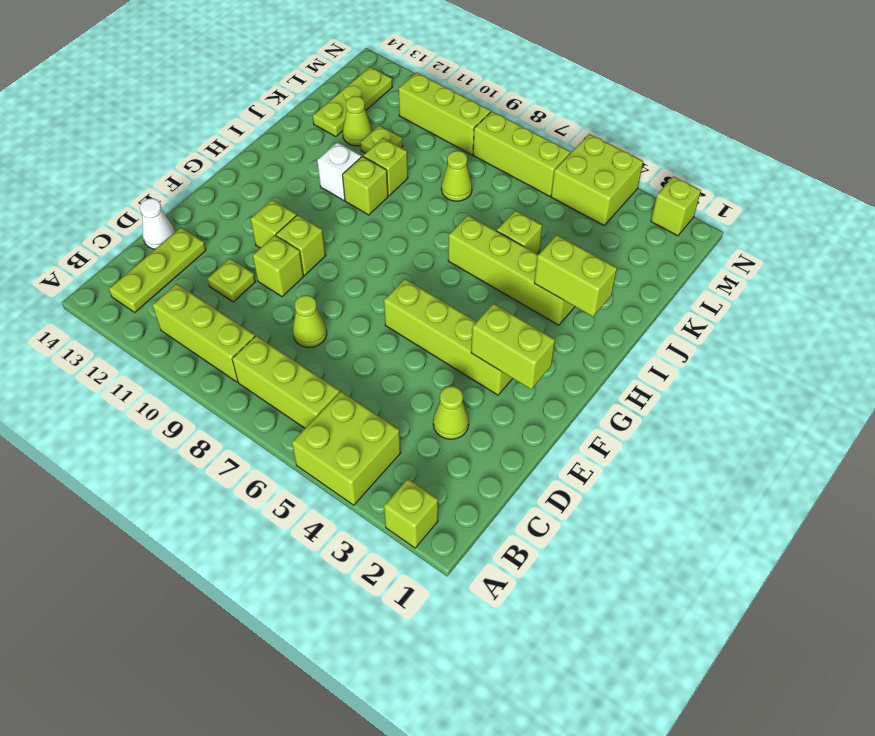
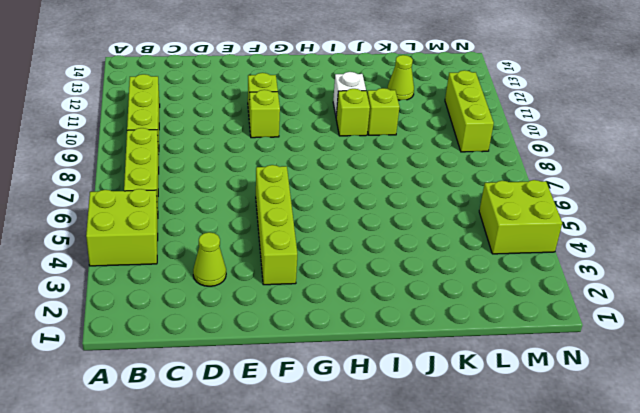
none -> lime 1x1 brick [384,479,438,548]
none -> lime 1x3 plate [109,228,206,312]
none -> lime 1x1 cone [293,295,327,348]

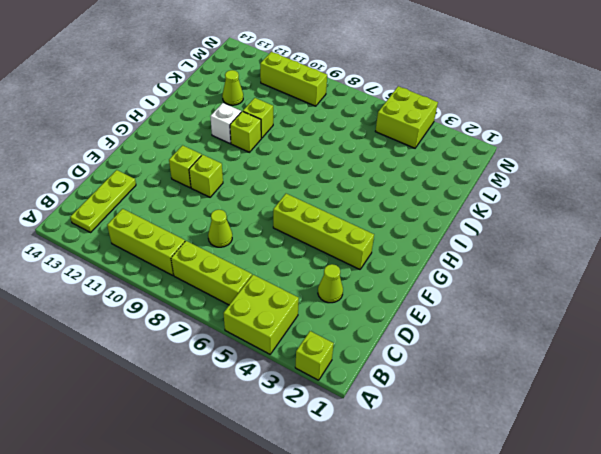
none -> lime 1x1 plate [208,259,256,302]
none -> white 1x1 cone [140,198,175,249]
none -> lime 1x1 brick [253,236,304,297]

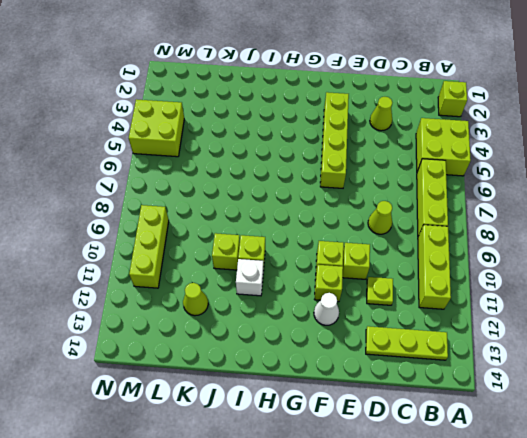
white 1x1 cone [314,293,339,325] -> white 1x1 cone moved to [140,198,175,249]
none -> lime 1x4 brick [448,215,575,325]
none -> lime 1x1 brick [497,210,542,254]
none -> lime 1x1 cone [441,151,472,201]

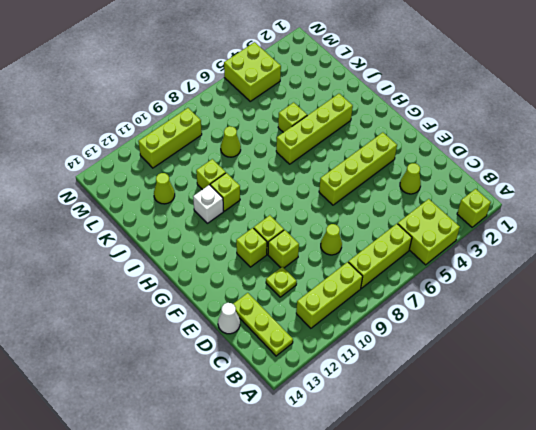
none -> lime 1x1 plate [360,125,403,153]
none -> lime 1x3 plate [313,67,392,137]
none -> lime 1x3 brick [473,111,570,196]

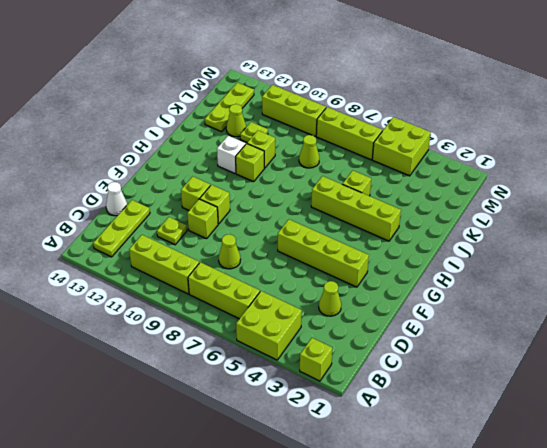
none -> lime 1x1 brick [651,176,701,236]
none -> lime 1x2 brick [471,304,555,389]
none -> lime 1x2 brick [534,235,617,317]

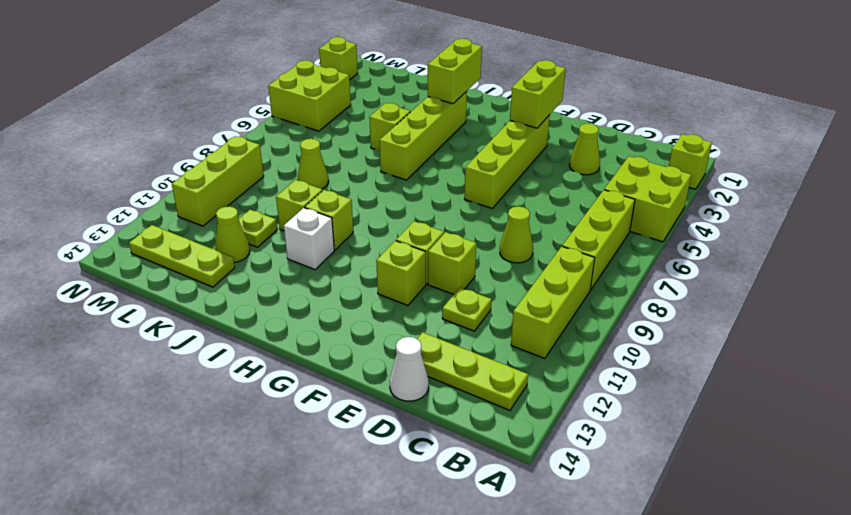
none -> lime 1x3 brick [473,111,570,196]

